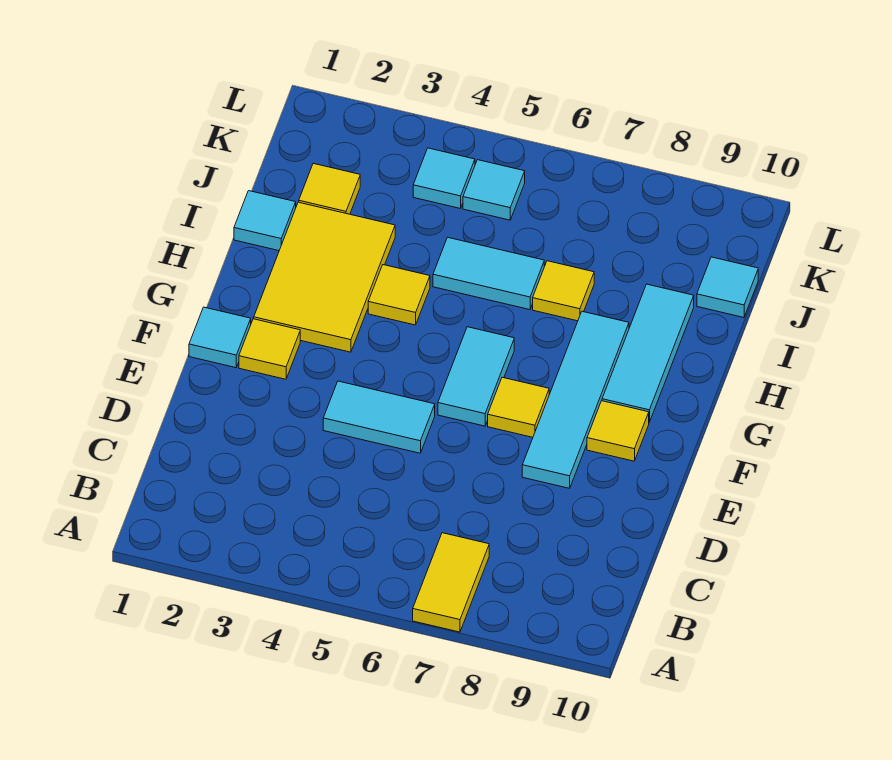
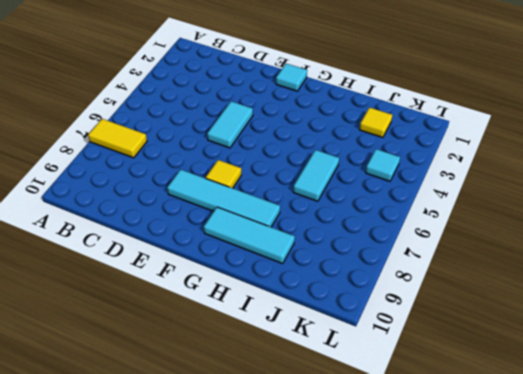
none -> yellow 1x1 tile [239,319,300,379]
none -> cyan 1x2 tile [438,327,514,426]
none -> yellow 1x1 tile [587,401,649,461]

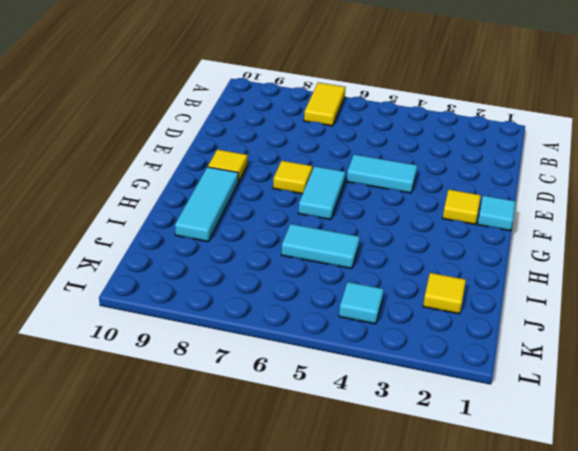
none -> cyan 1x4 tile [522,311,629,488]
none -> yellow 2x3 tile [254,202,395,352]
none -> yellow 1x1 tile [368,265,430,325]

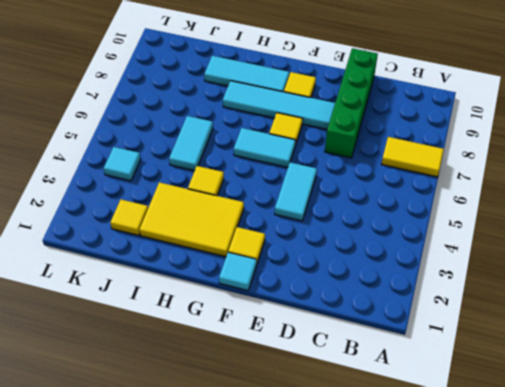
green 1x4 brick [325,48,378,158] -> none
none -> cyan 1x1 tile [234,191,296,251]
none -> yellow 1x1 tile [533,261,594,321]
none -> cyan 1x1 tile [697,257,758,318]

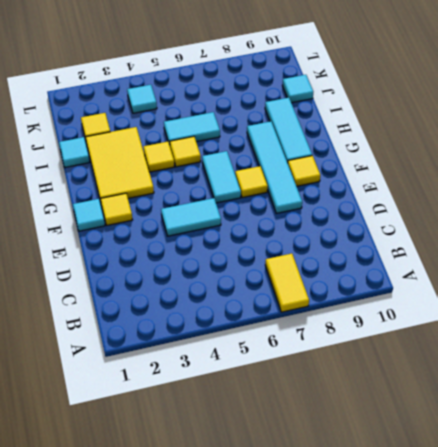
yellow 1x1 tile [170,136,201,167] -> yellow 1x1 tile moved to [533,261,594,321]
none -> cyan 1x1 tile [463,160,525,220]

